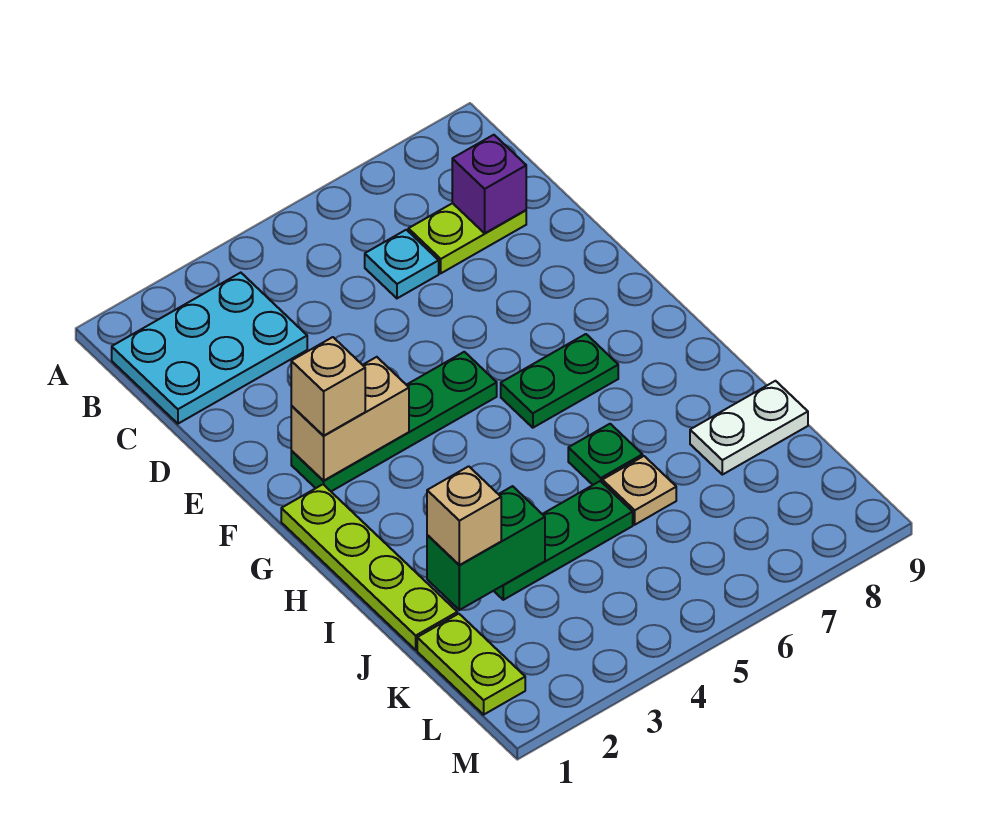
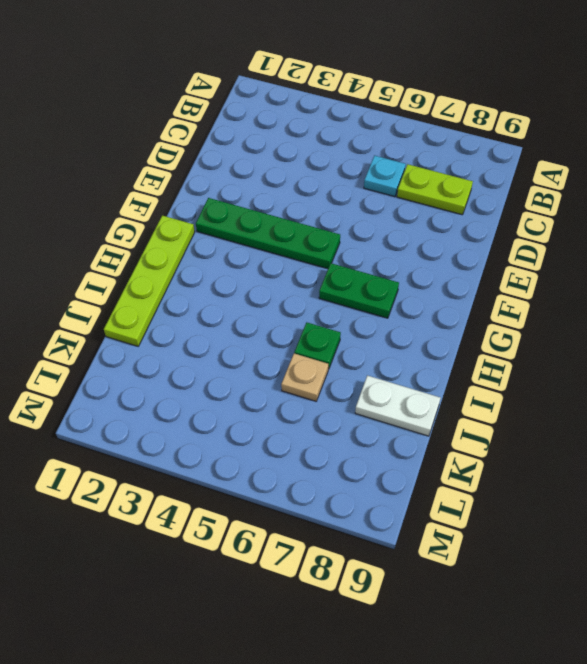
none -> cyan 2x3 plate [112,273,307,424]
none -> green 1x3 plate [494,481,633,600]
none -> lime 1x2 plate [417,614,525,715]

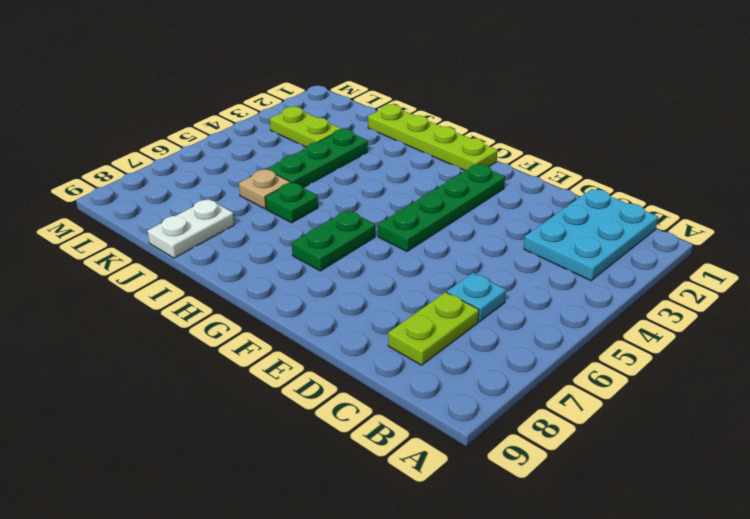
lime 1x2 plate [270,107,341,147] -> lime 1x2 plate moved to [417,614,525,715]
none -> purple 1x1 brick [452,135,526,233]
none -> tan 1x2 brick [291,357,409,481]
none -> green 1x2 brick [427,486,545,610]

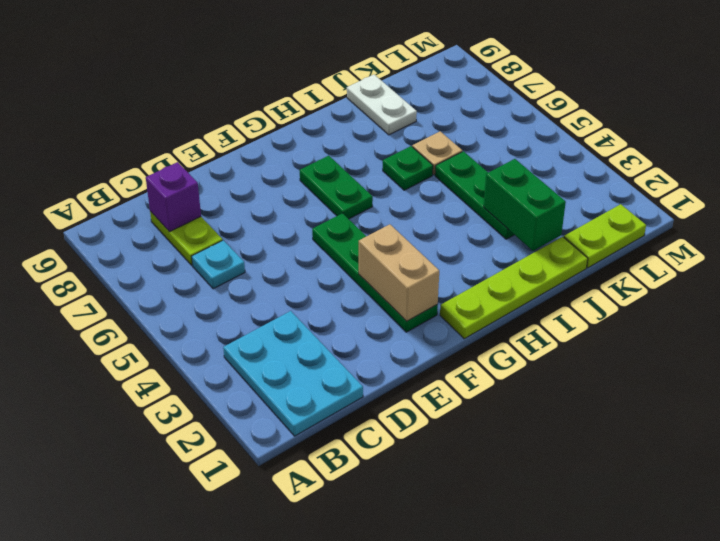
none -> tan 1x1 brick [291,337,365,436]
none -> tan 1x1 brick [427,466,501,565]

